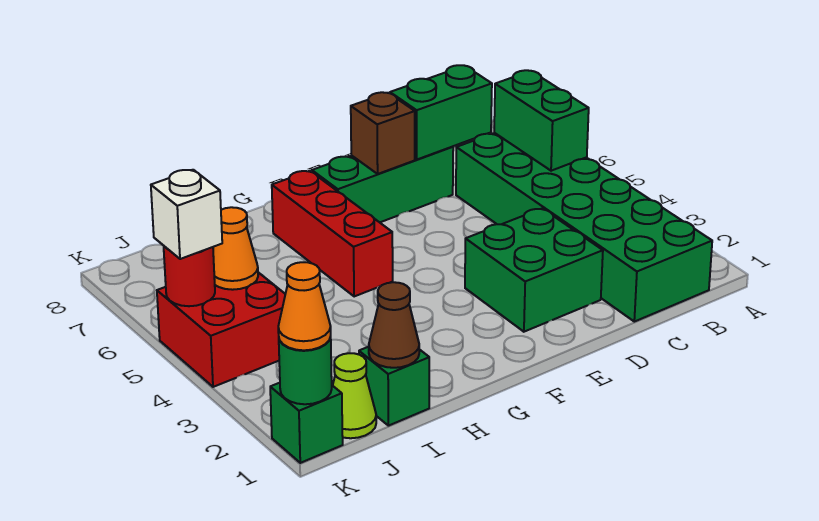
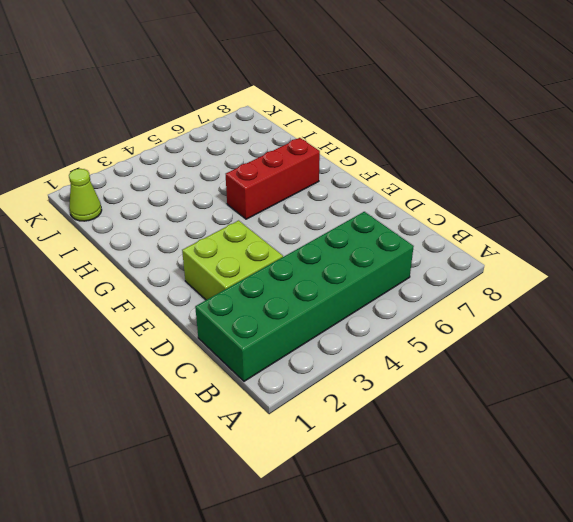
lime 2x2 brick [182,220,283,300] -> green 2x2 brick [465,208,603,332]
none -> green 1x3 brick [312,147,453,222]
none -> green 1x1 brick [359,347,429,426]
none -> red 2x2 brick [157,272,285,387]

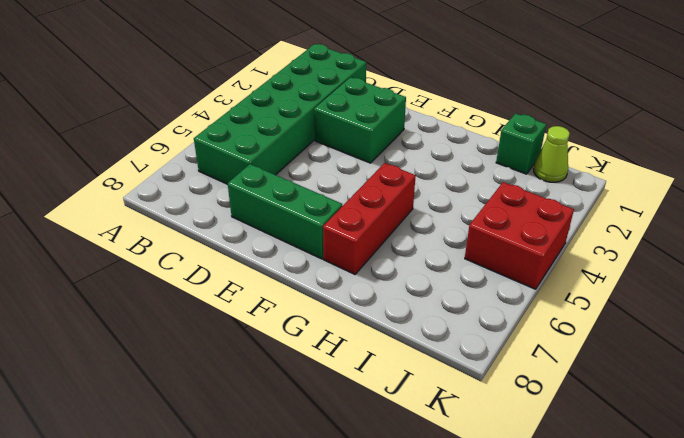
none -> green 1x1 brick [270,383,343,463]
none -> green 1x2 brick [494,70,589,171]
none -> green 1x2 brick [390,65,492,159]

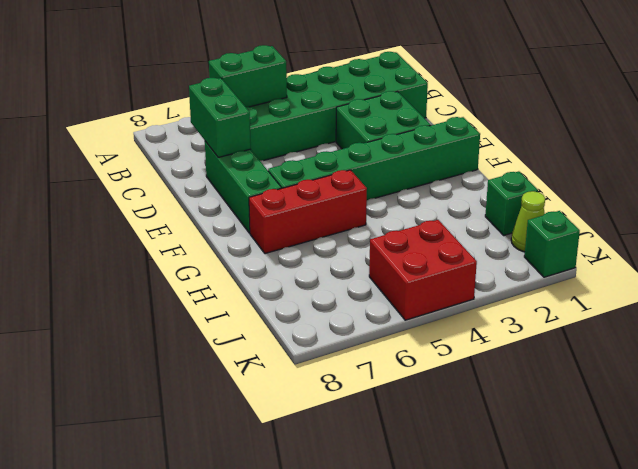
green 1x6 brick [268,117,480,200] -> none
none -> brown 1x1 brick [351,92,415,174]
none -> brown 1x1 cone [369,282,419,368]
none -> orange 1x1 cone [213,207,258,290]

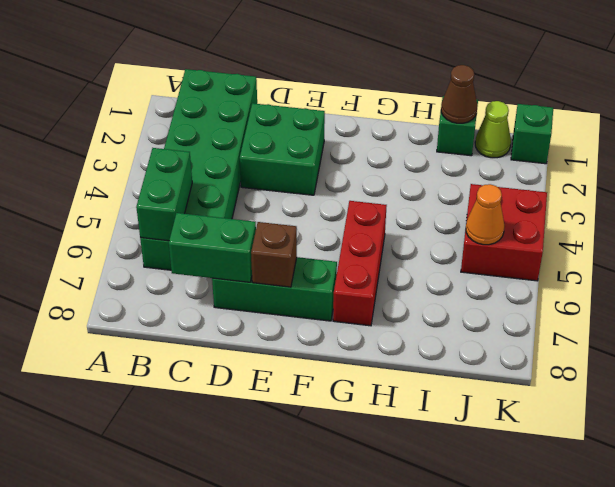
none -> green 1x1 round brick [279,337,332,404]
none -> red 1x1 round brick [164,246,215,306]
none -> orange 1x1 cone [278,262,331,350]

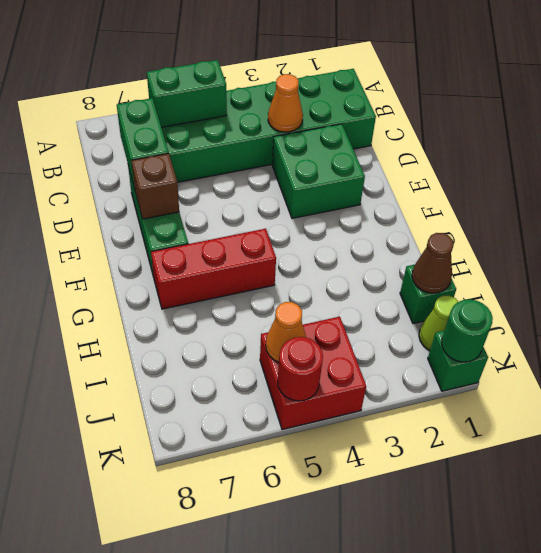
orange 1x1 cone [268,74,303,132] -> orange 1x1 cone moved to [278,262,331,350]
none -> white 1x1 brick [151,170,222,259]

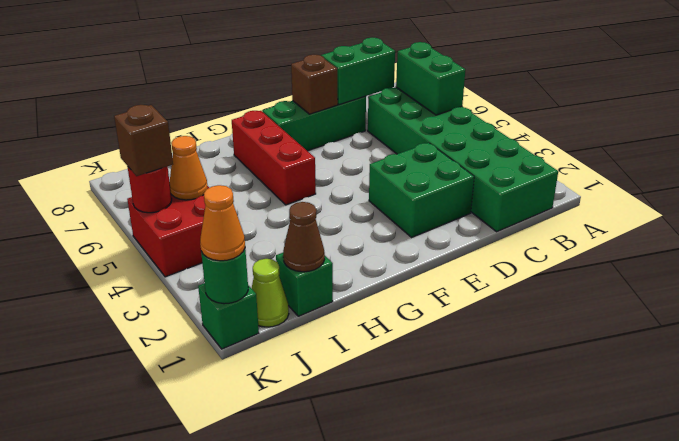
brown 1x1 brick [114,105,173,176] -> white 1x1 brick [151,170,222,259]

